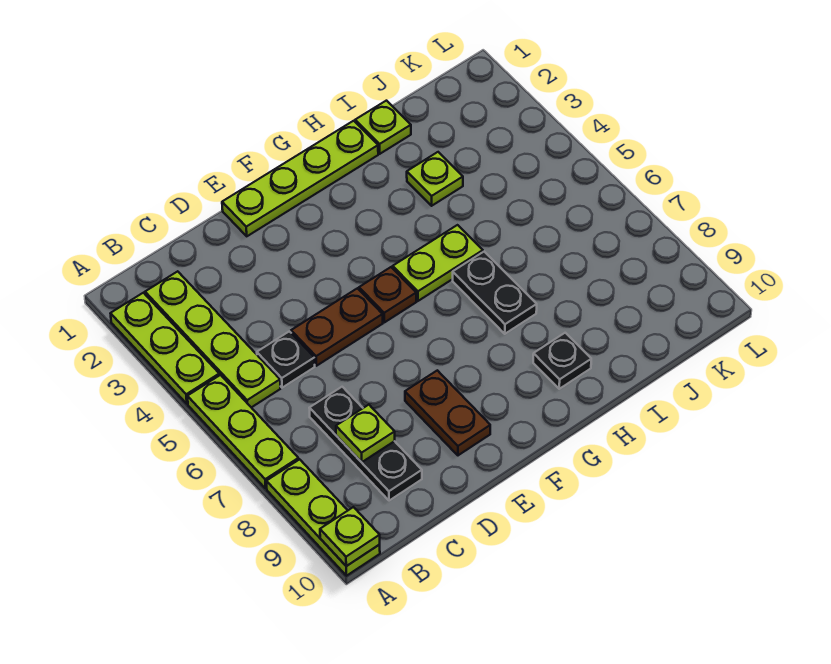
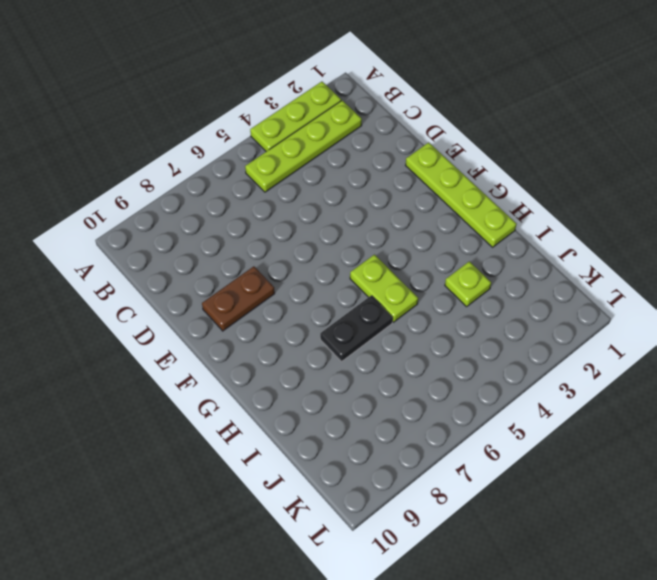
none -> lime 1x3 plate [187,375,299,488]
none -> lime 1x3 plate [266,459,380,576]
none -> black 1x1 plate [257,331,315,388]

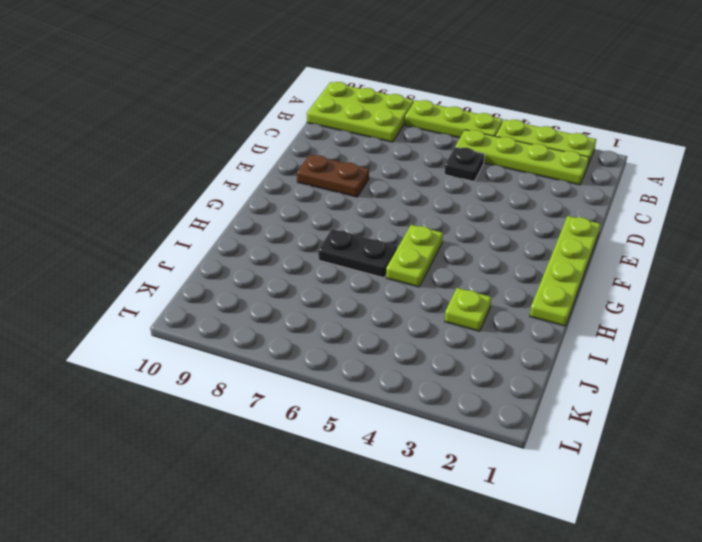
lime 2x3 plate [307,82,414,142] -> lime 1x3 plate [266,459,380,576]
none -> black 1x3 plate [310,387,422,501]
none -> brown 1x2 plate [291,288,383,366]
none -> brown 1x1 plate [359,267,416,322]

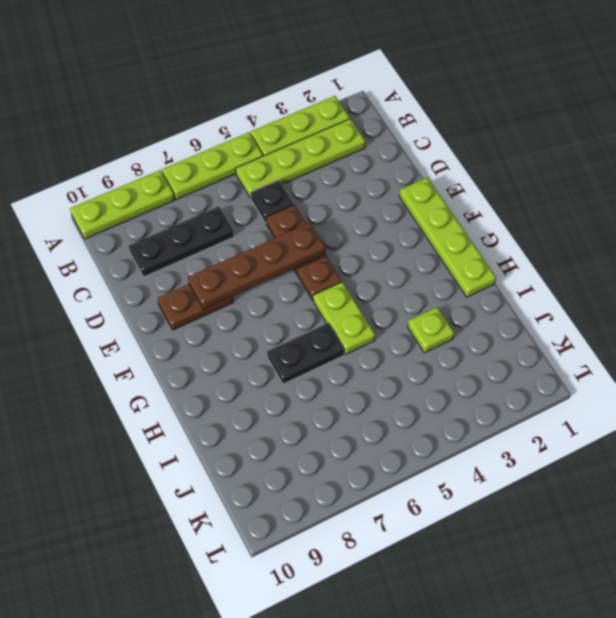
brown 1x4 plate [188,223,325,309] -> none
none -> black 1x1 plate [533,333,591,389]
none -> lime 1x1 plate [355,101,411,154]
none -> lime 1x1 plate [320,507,380,566]

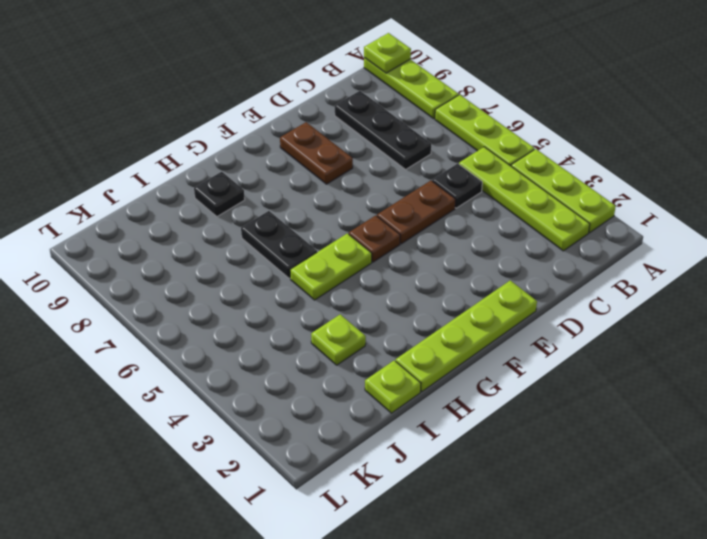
none -> lime 1x1 plate [336,405,395,462]

